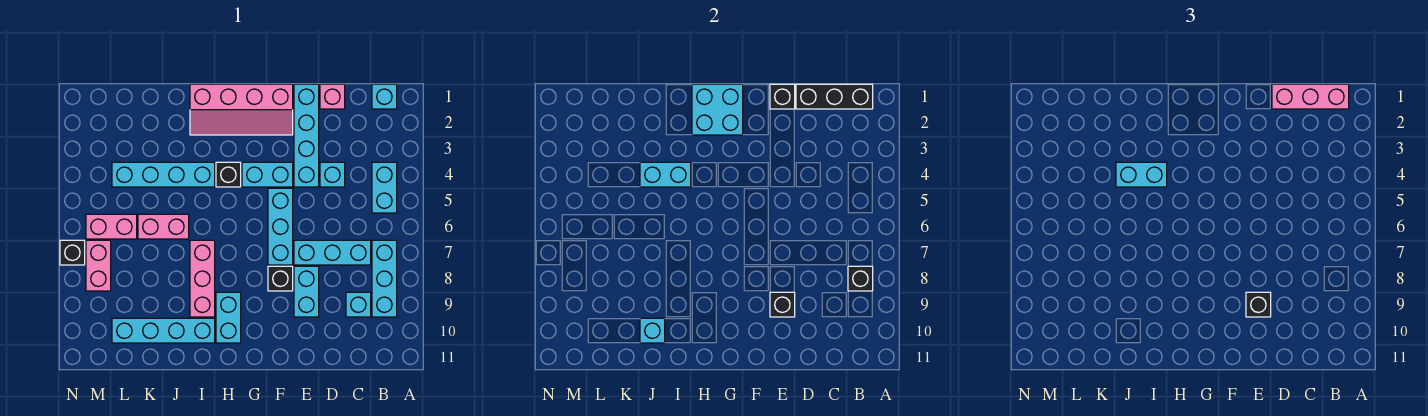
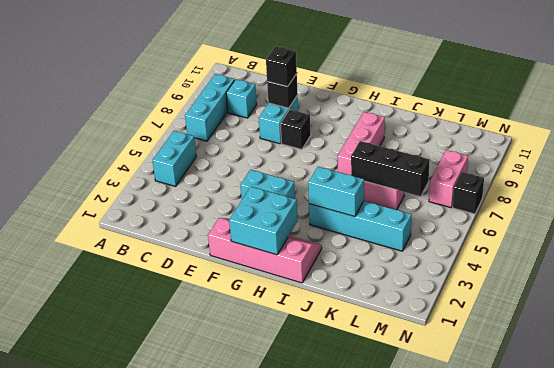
black 1x3 brick [351,141,430,196] -> black 1x3 brick moved to [796,84,873,109]
none -> cyan 1x1 brick [372,84,397,109]
none -> cyan 1x3 brick [294,240,371,265]
none -> pink 1x1 brick [320,84,345,109]
none -> cyan 1x1 brick [320,162,345,187]

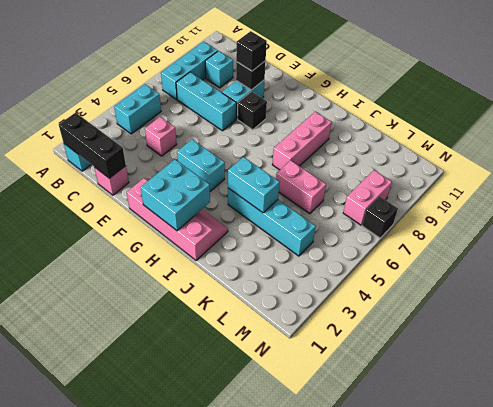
pink 1x1 brick [145,117,177,156] -> cyan 1x1 brick [320,162,345,187]
none -> cyan 1x4 brick [294,84,319,187]
none -> cyan 1x3 brick [268,188,293,265]
none -> black 1x1 brick [216,162,241,187]
none -> cyan 1x2 brick [216,292,241,343]

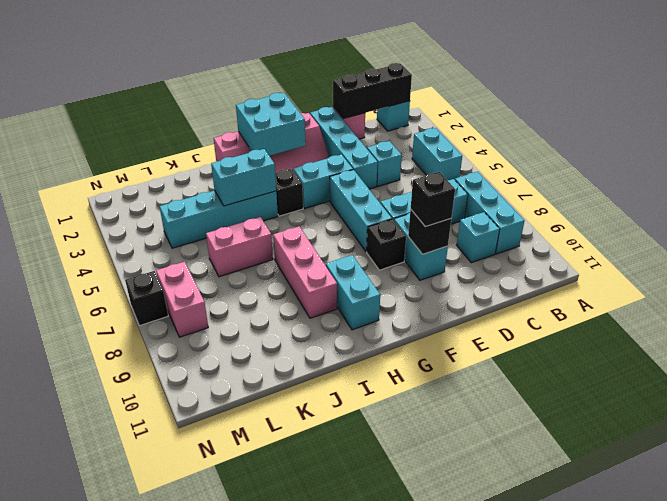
none -> cyan 1x4 brick [112,318,215,343]
none -> pink 1x2 brick [86,214,137,239]
none -> black 1x1 brick [848,266,873,291]
none -> black 1x1 brick [770,84,795,109]

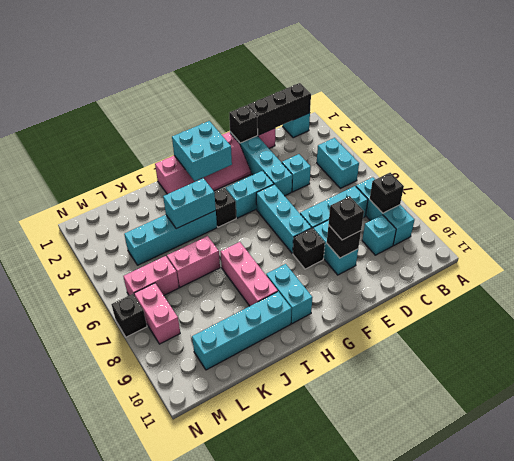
none -> cyan 1x1 brick [640,318,665,343]
none -> pink 1x3 brick [1272,84,1349,109]
none -> cyan 1x2 brick [1116,162,1167,187]

